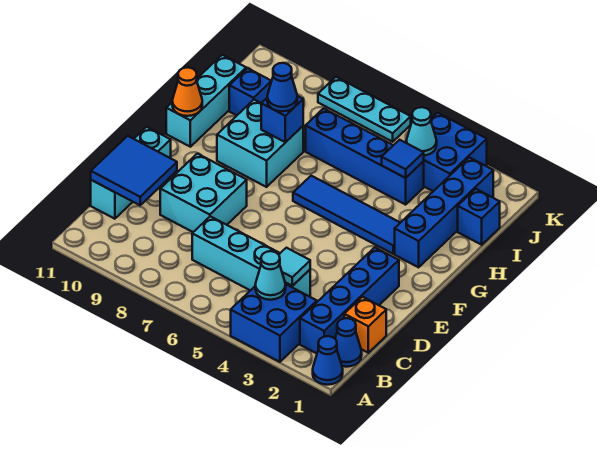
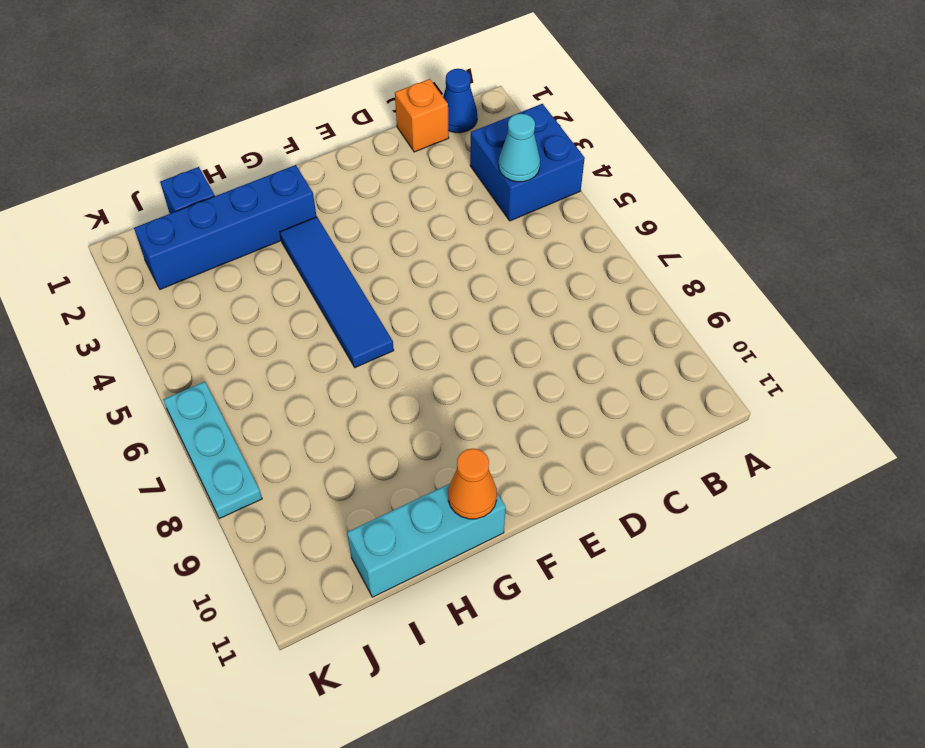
none -> blue 1x1 cone [313,336,343,385]
none -> blue 1x4 brick [300,247,399,353]
none -> cyan 1x4 brick [192,216,310,296]

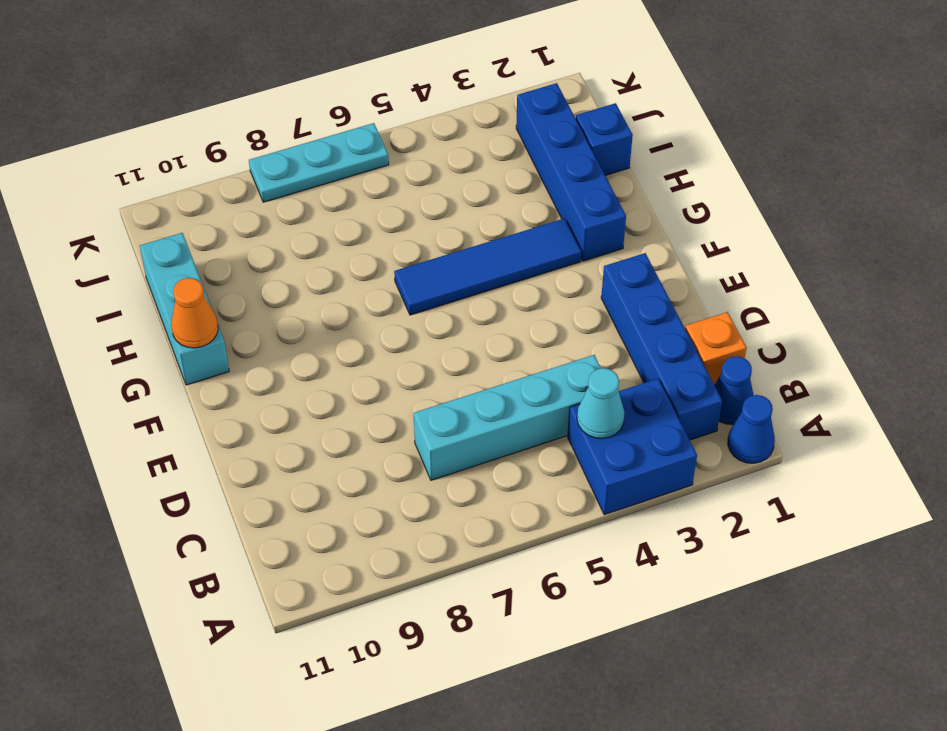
none -> cyan 1x3 brick [91,127,171,219]
none -> cyan 2x2 brick [160,154,247,232]
none -> cyan 2x2 brick [217,100,303,187]

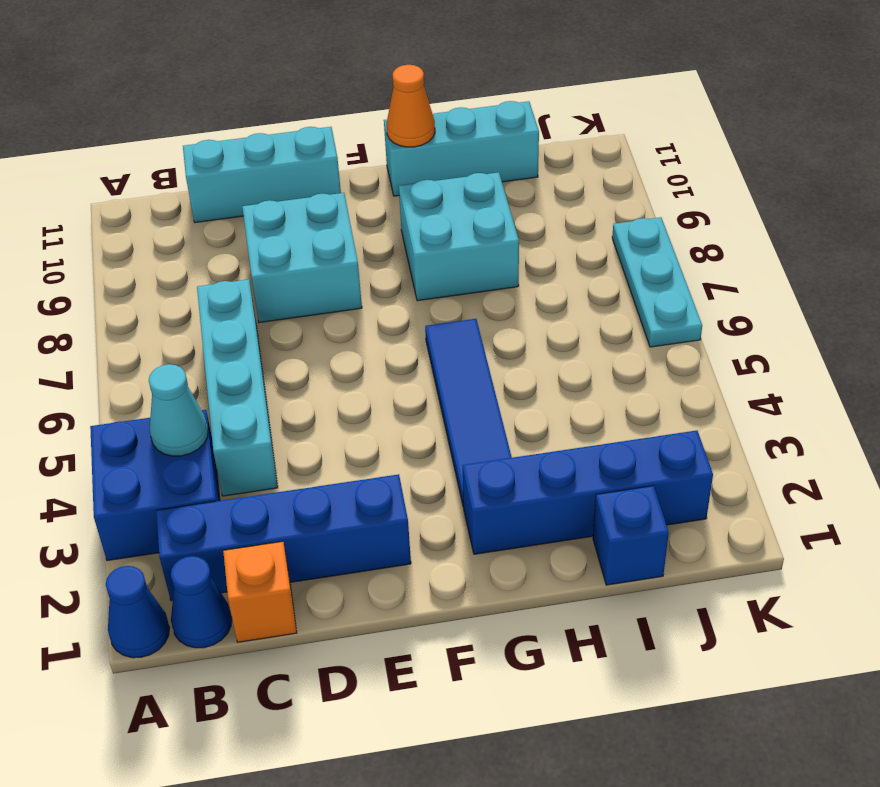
none -> blue 1x4 brick [306,108,424,205]
none -> blue 1x1 brick [229,68,272,115]
none -> blue 2x2 brick [424,113,487,191]

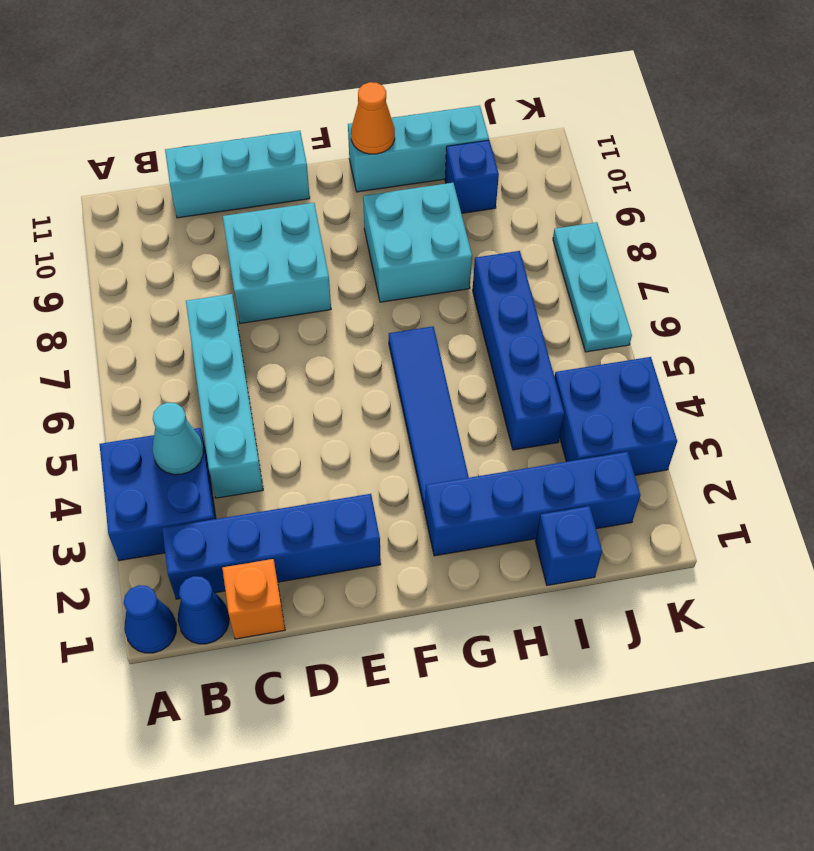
none -> cyan 1x1 tile [279,248,310,286]
none -> blue 2x2 tile [91,136,177,205]
none -> blue 1x1 brick [261,96,303,142]

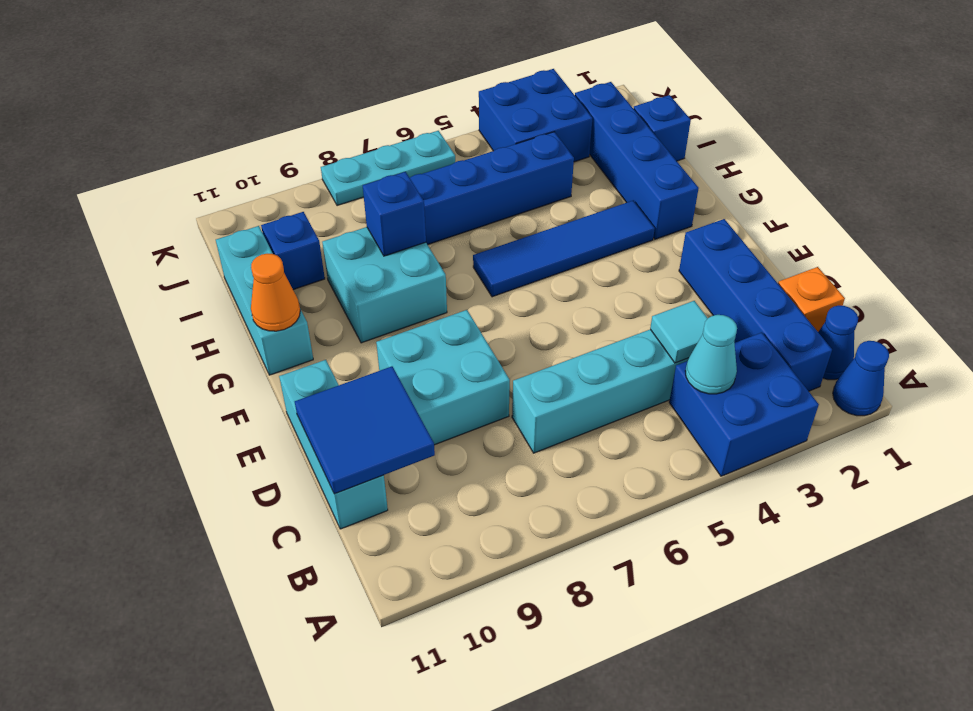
none -> blue 1x1 tile [382,140,424,178]
none -> cyan 1x1 cone [406,107,437,155]
none -> blue 1x1 cone [267,63,297,111]

